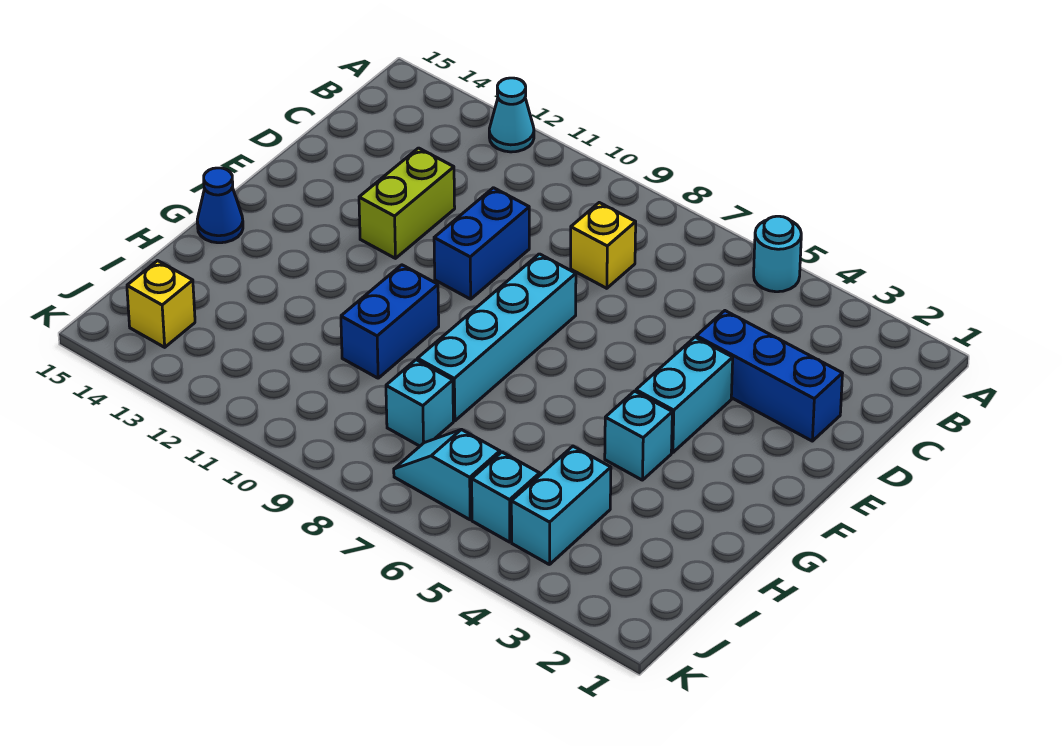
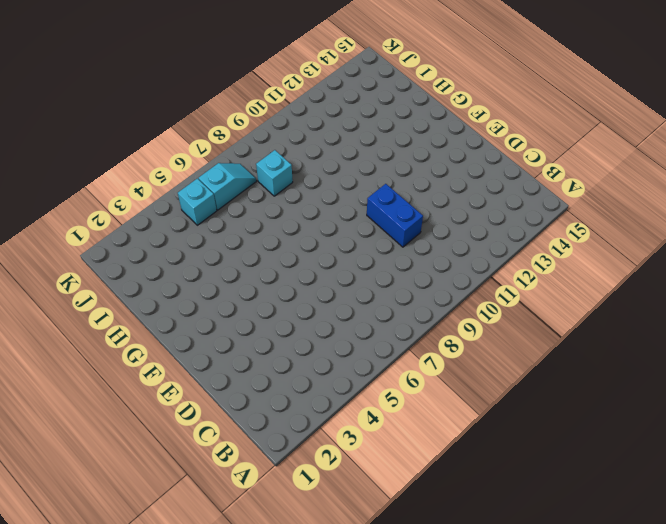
none -> cyan 1x1 round brick [754,216,801,292]
none -> cyan 1x1 cone [489,78,534,152]
none -> yellow 1x1 brick [571,203,636,288]

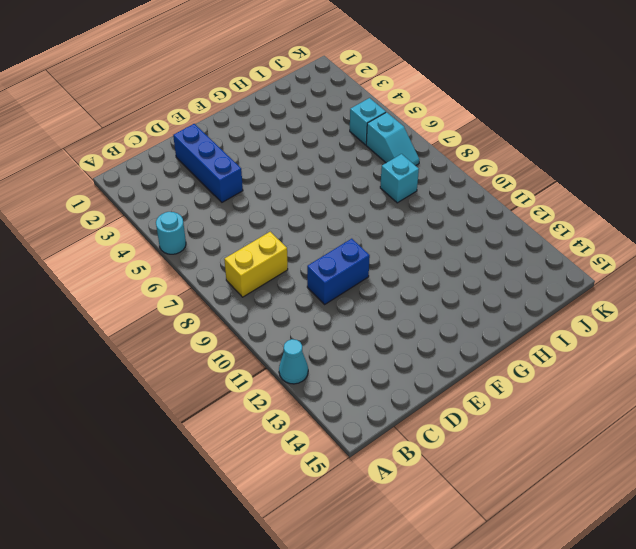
yellow 1x2 brick [224,232,288,297] -> yellow 1x1 brick [571,203,636,288]
none -> lime 1x2 brick [359,148,455,258]
none -> cyan 1x2 brick [636,337,733,453]
none -> cyan 1x4 brick [417,254,576,421]

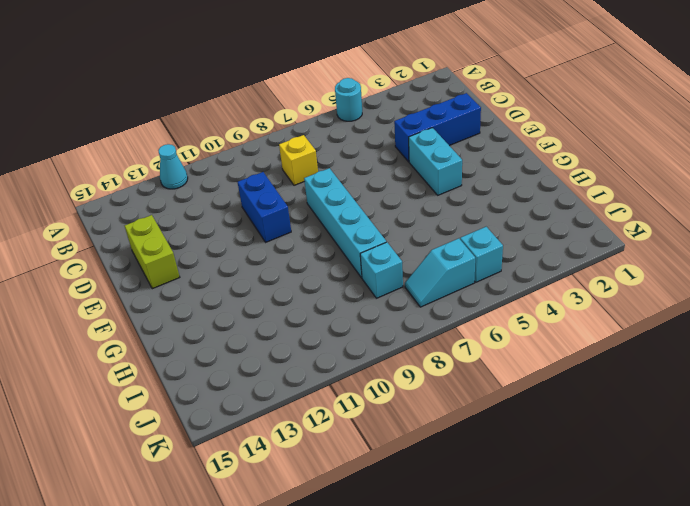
lime 1x2 brick [125,215,180,289] -> lime 1x2 brick moved to [359,148,455,258]
none -> cyan 1x1 brick [605,391,672,480]
none -> blue 1x2 brick [341,265,439,378]
none -> blue 1x1 cone [197,168,243,243]

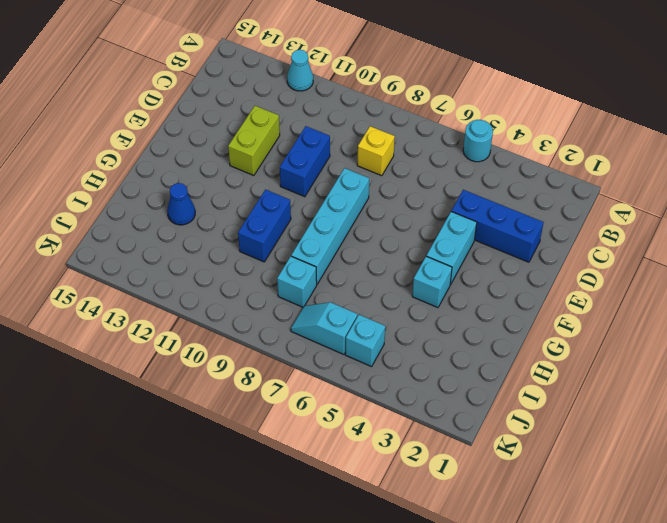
blue 1x1 cone [167,183,195,225] -> blue 1x1 cone moved to [197,168,243,243]
none -> cyan 1x2 brick [511,446,611,565]
none -> yellow 1x1 brick [127,261,195,347]

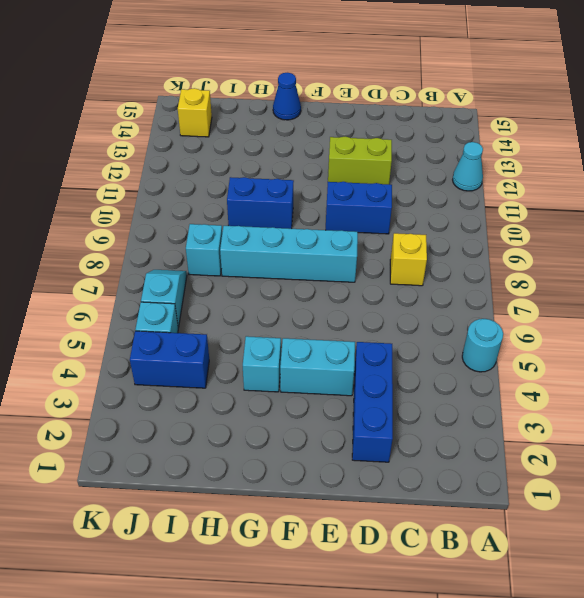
blue 1x2 brick [130,331,209,388] -> cyan 1x2 brick [511,446,611,565]

